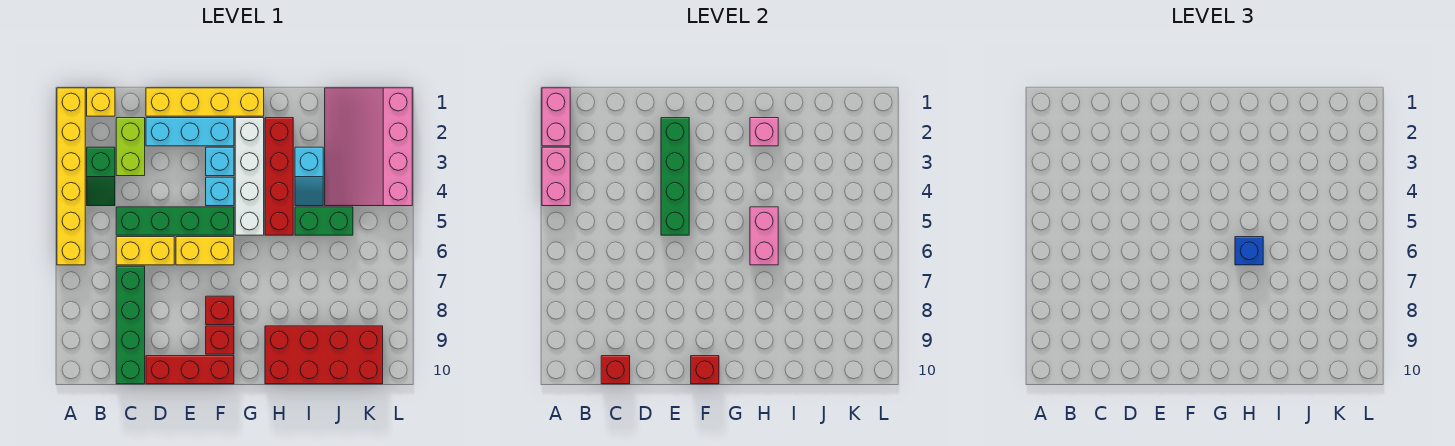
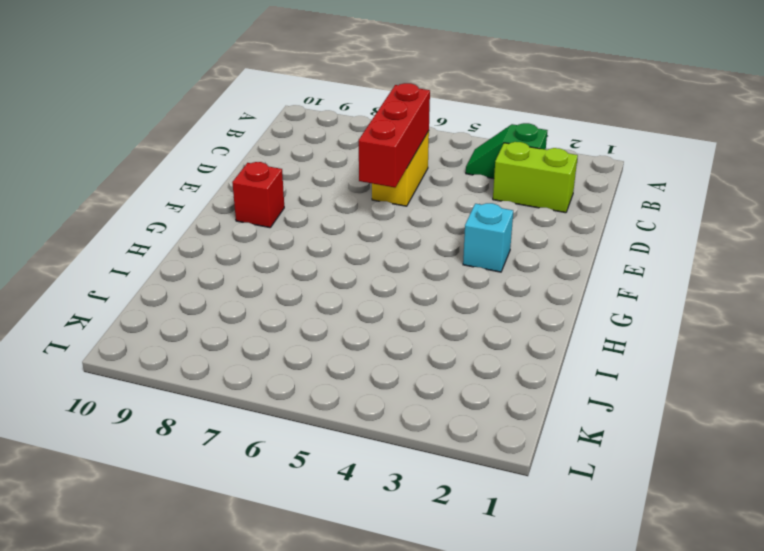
red 1x3 brick [359,83,430,188] -> red 1x3 brick moved to [146,356,234,384]
none -> yellow 1x6 brick [57,88,85,265]
none -> yellow 1x1 brick [87,88,115,116]
none -> green 1x4 brick [116,207,234,235]

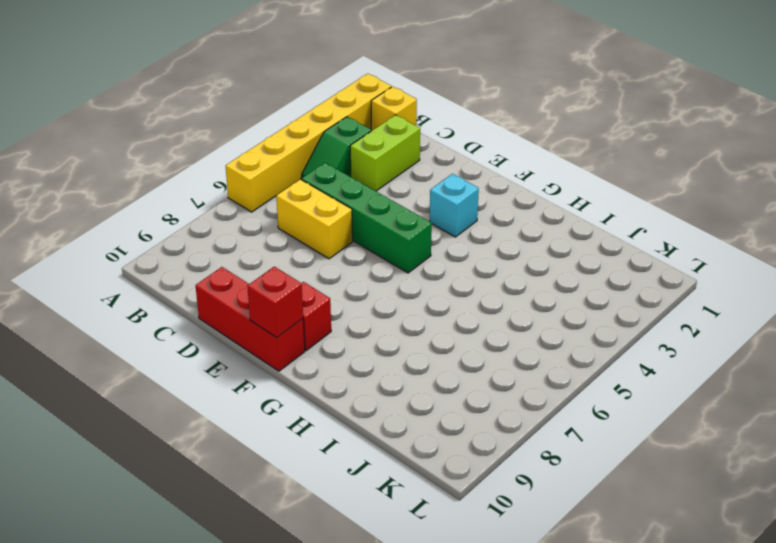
none -> green 1x4 brick [116,266,145,384]
none -> yellow 1x4 brick [146,88,264,116]
none -> cyan 1x3 brick [146,118,234,146]

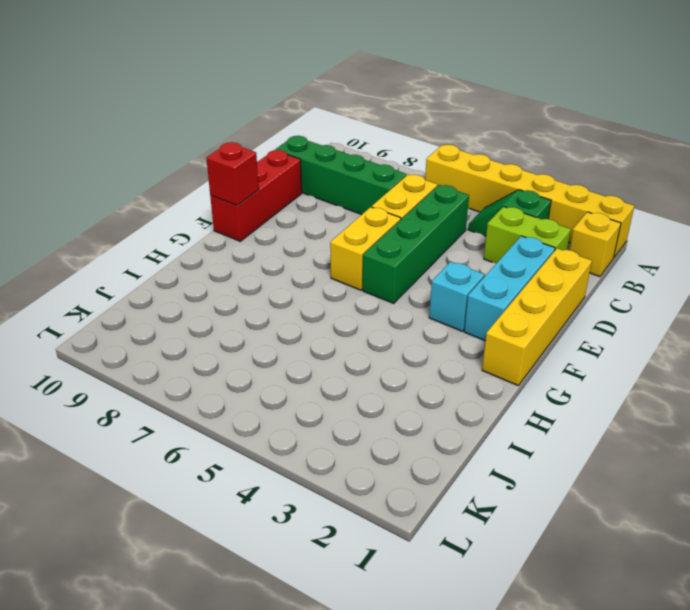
none -> cyan 1x1 brick [206,177,234,206]
none -> red 1x1 brick [206,296,234,325]
none -> red 1x1 brick [206,326,234,354]

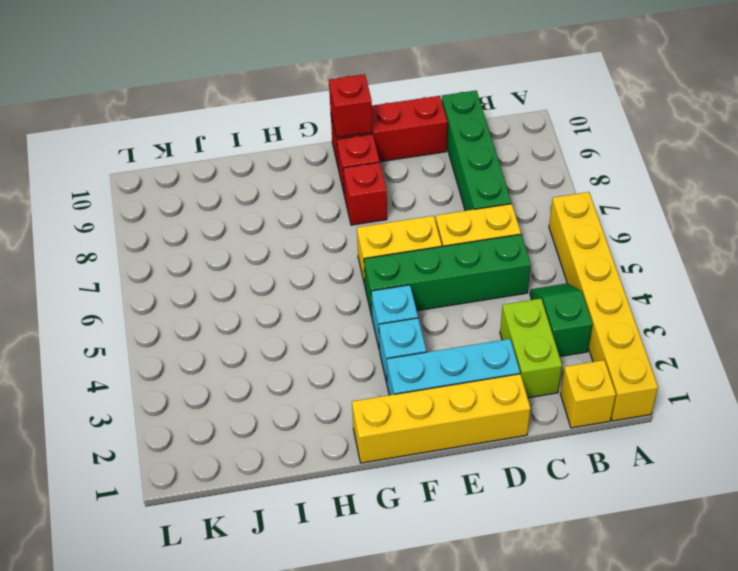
none -> white 1x4 brick [235,118,264,235]
none -> red 1x4 brick [265,118,293,235]
none -> red 2x4 brick [265,326,383,384]

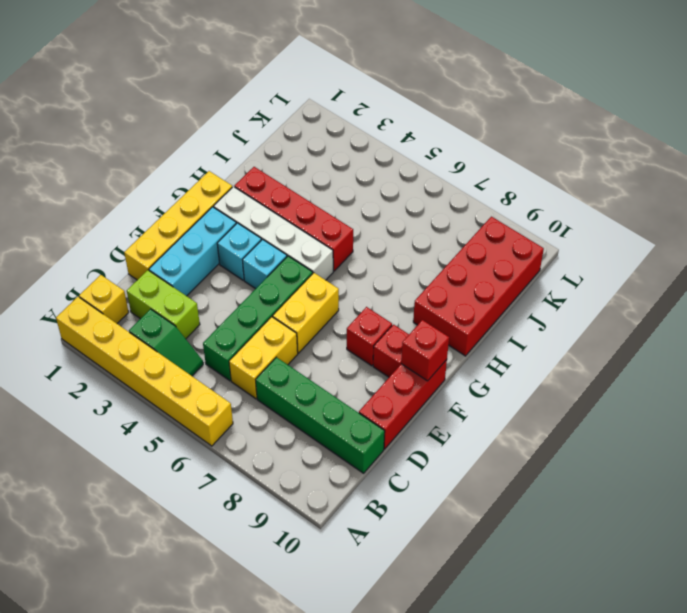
none -> cyan 1x2 slope [295,147,323,206]
none -> green 1x2 brick [295,207,353,235]
none -> pink 3x4 slope [325,88,412,206]

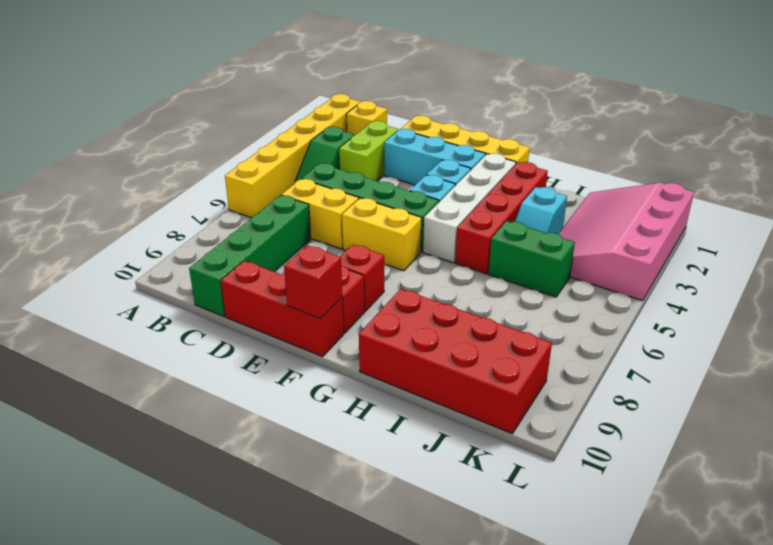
none -> pink 1x2 brick [542,88,570,146]
none -> pink 1x2 brick [542,147,570,206]
none -> red 1x1 brick [601,356,630,384]

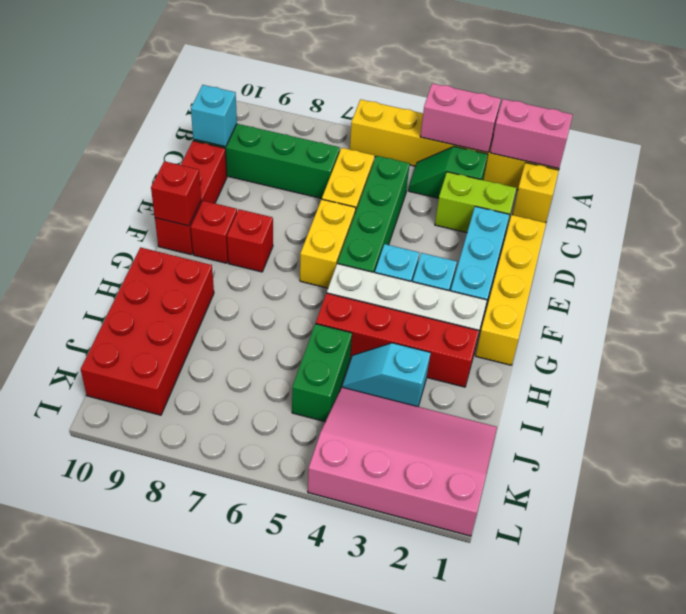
cyan 1x1 brick [191,85,237,147] -> red 1x1 brick [601,356,630,384]
none -> green 1x4 brick [661,118,689,235]
none -> pink 1x1 brick [750,118,778,146]
none -> pink 1x2 brick [750,207,778,265]

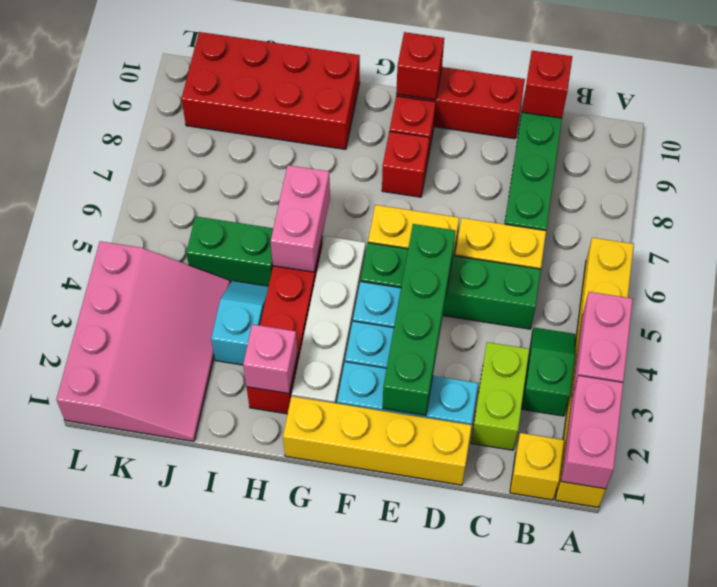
none -> blue 1x1 brick [1235,237,1263,265]

